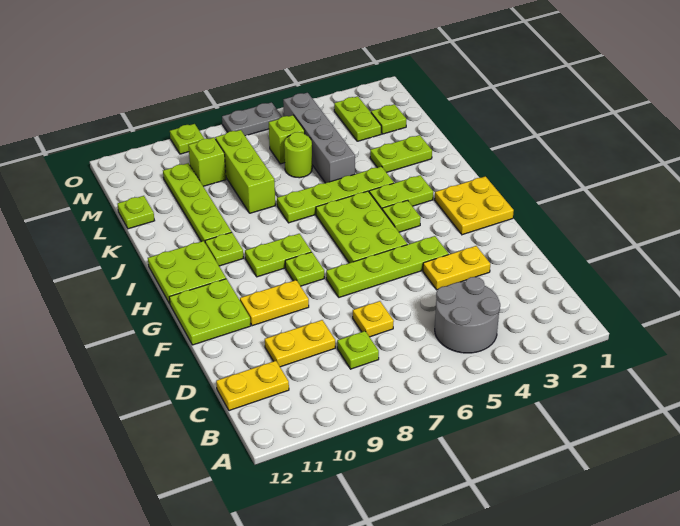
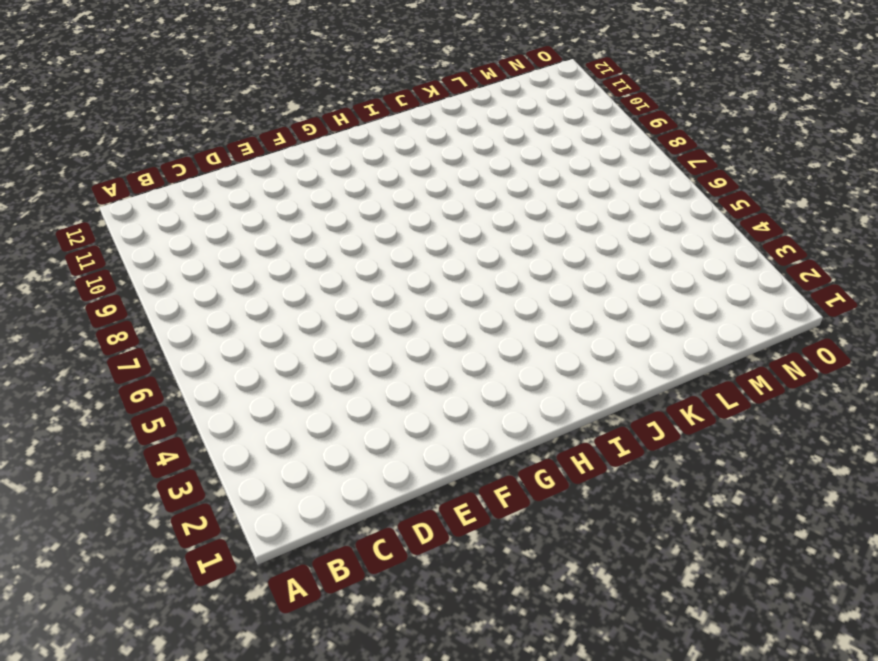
none -> grey 2x2 round brick [435,277,500,353]
none -> lime 1x1 plate [337,331,379,369]
none -> yellow 1x2 plate [216,361,289,411]
none -> yellow 1x1 plate [353,301,394,337]

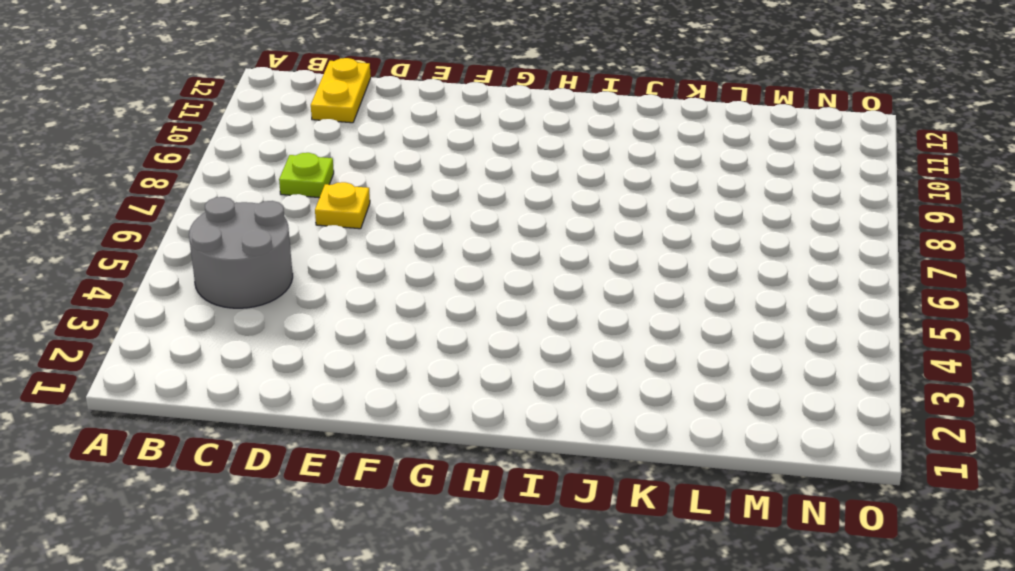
none -> yellow 1x2 plate [265,320,335,367]
none -> yellow 1x2 plate [423,246,490,290]
none -> lime 1x4 plate [326,236,449,297]
none -> yellow 1x2 plate [240,280,309,326]

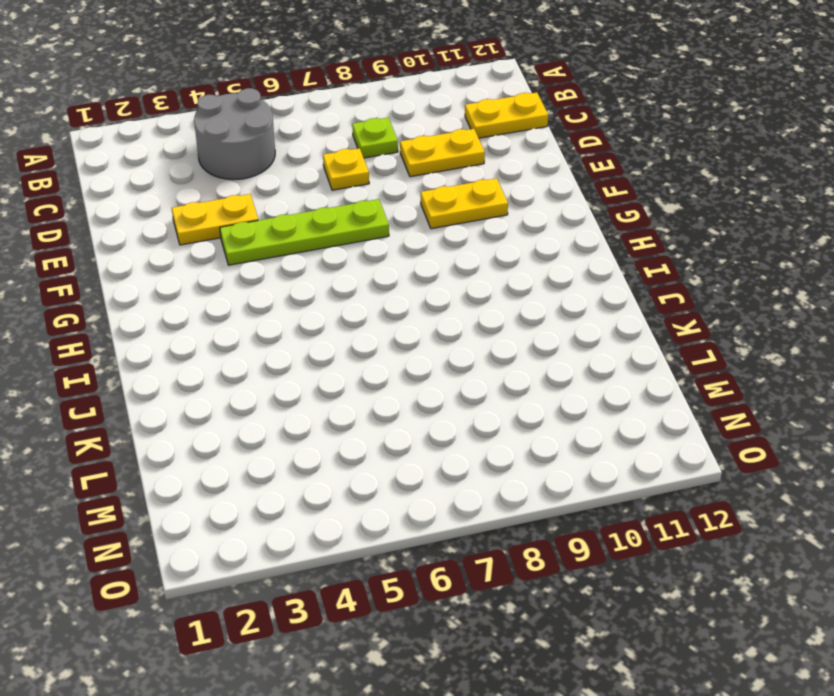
none -> lime 2x2 plate [169,279,251,345]
none -> yellow 2x2 plate [435,176,514,235]
none -> lime 2x3 plate [316,191,407,263]
none -> lime 1x1 plate [285,252,324,286]

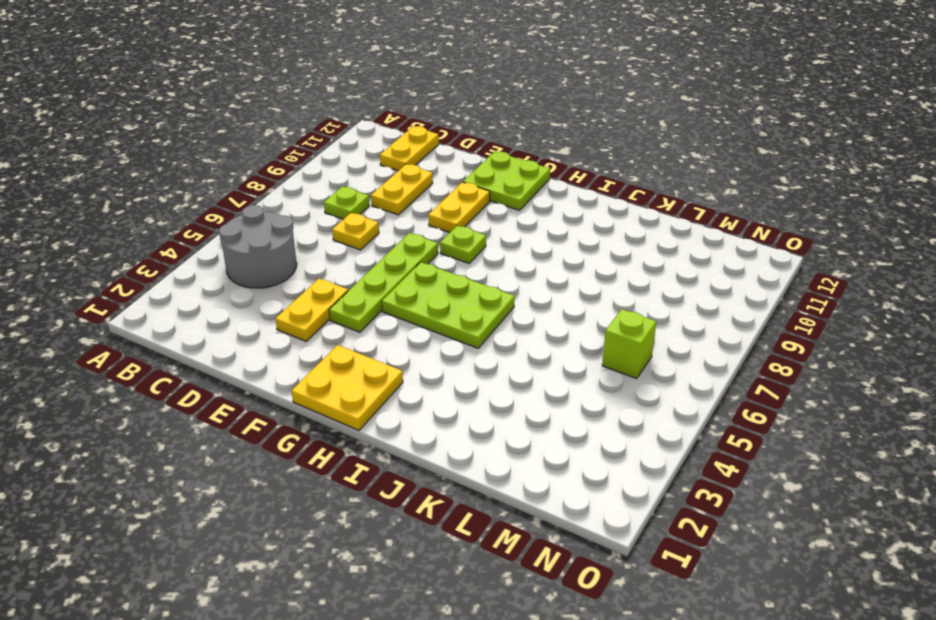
none -> lime 1x1 plate [382,200,421,232]
none -> lime 1x2 plate [245,234,311,277]
none -> lime 2x2 plate [148,241,226,304]
none -> lime 1x2 plate [369,175,433,209]

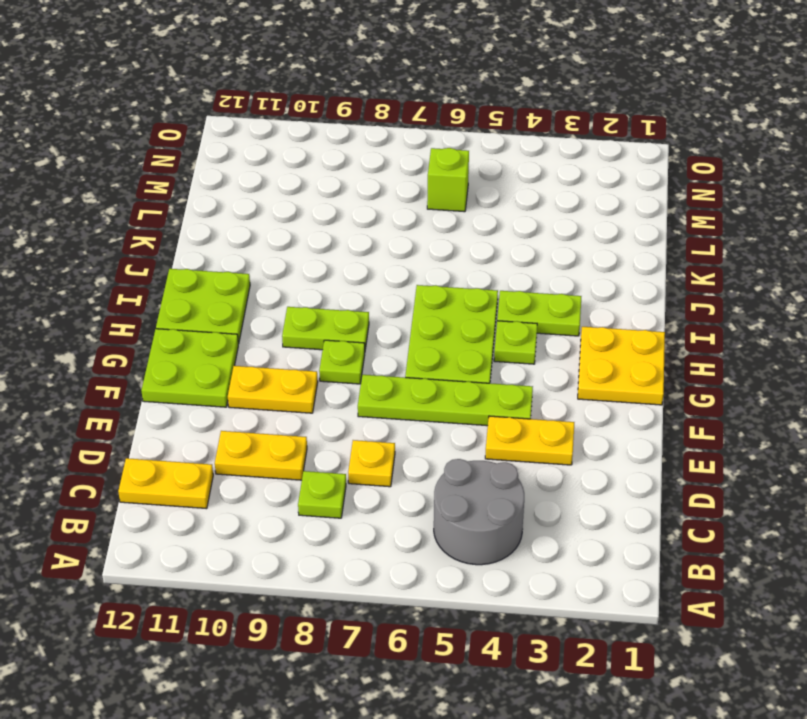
none -> lime 1x1 plate [205,232,243,266]
none -> lime 1x4 plate [277,166,394,223]
none -> lime 1x4 plate [163,163,231,242]
none -> lime 1x2 plate [370,135,432,172]

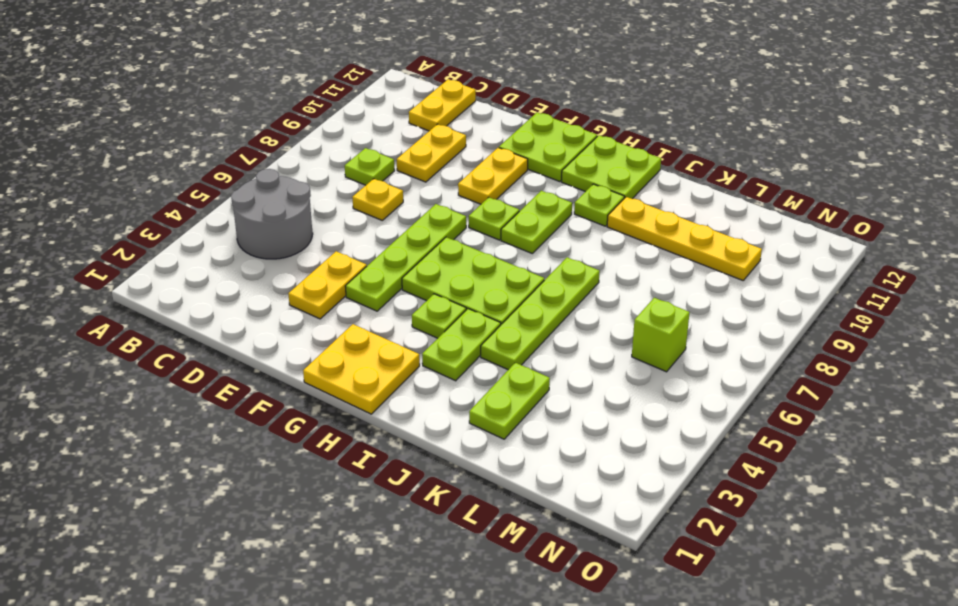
yellow 1x4 plate [607,197,762,280] -> lime 1x4 plate [163,163,231,242]
none -> grey 1x4 brick [283,93,355,183]
none -> lime 1x3 brick [215,130,275,213]
none -> lime 1x1 round brick [284,132,312,178]
none -> lime 1x1 plate [117,196,155,229]

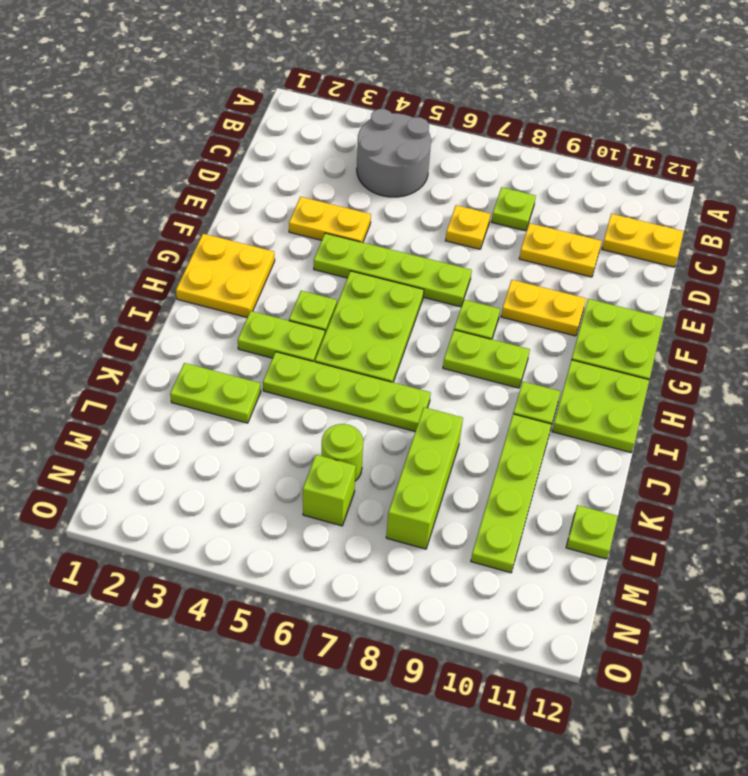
none -> grey 1x4 brick [283,93,355,183]
none -> lime 1x1 plate [371,104,406,134]
none -> lime 1x2 plate [334,96,381,141]
none -> lime 1x1 brick [188,138,226,186]

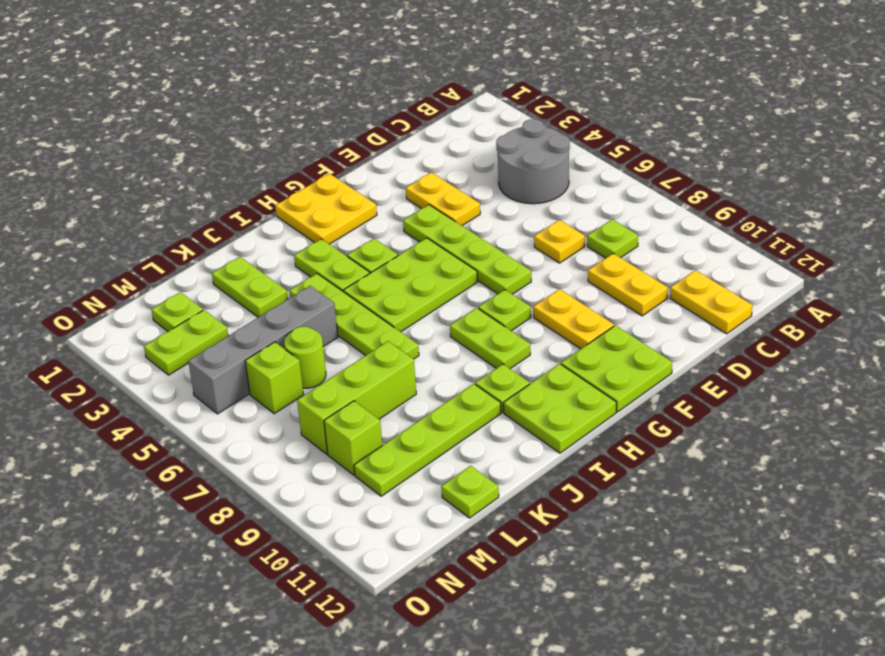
none -> grey 1x2 plate [222,102,282,136]
none -> lime 1x1 plate [170,124,204,154]

